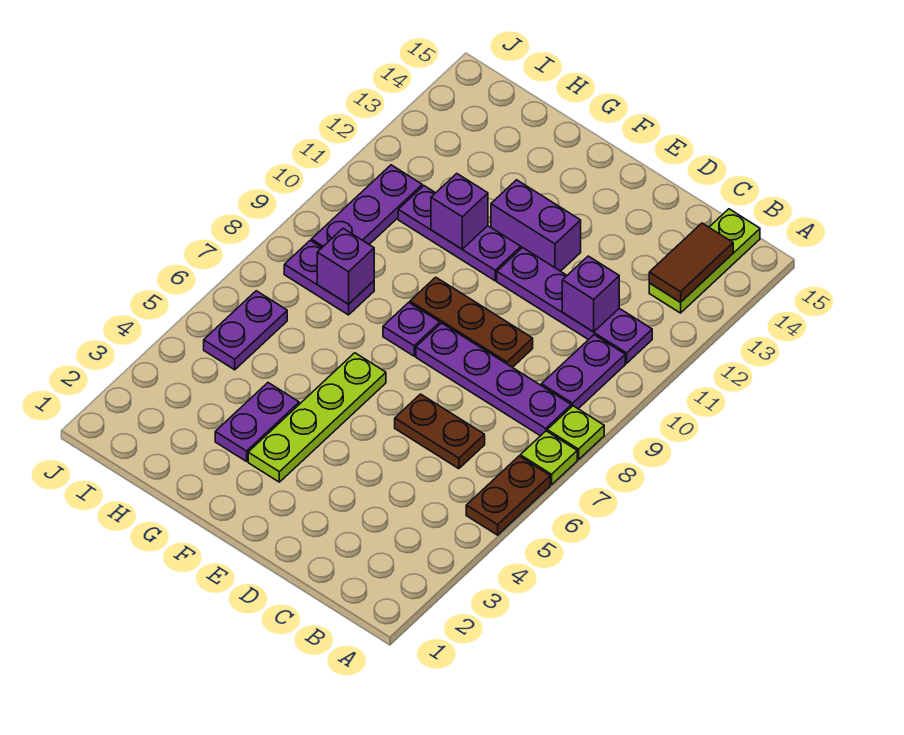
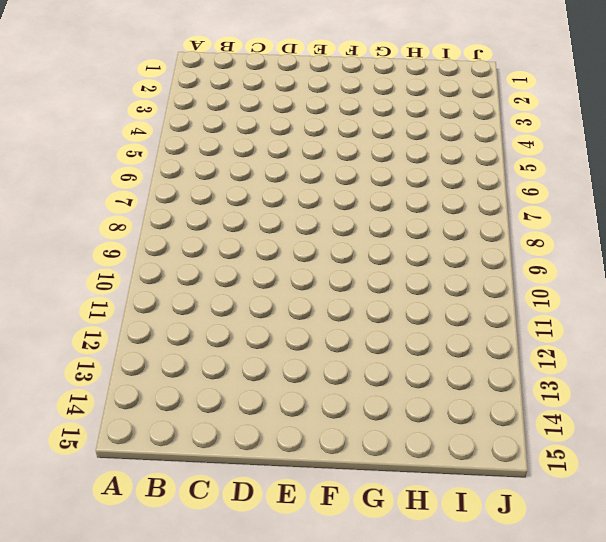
none -> brown 1x2 plate [466,456,550,535]
none -> lime 1x1 plate [520,431,577,485]
none -> lime 1x1 plate [547,406,604,460]

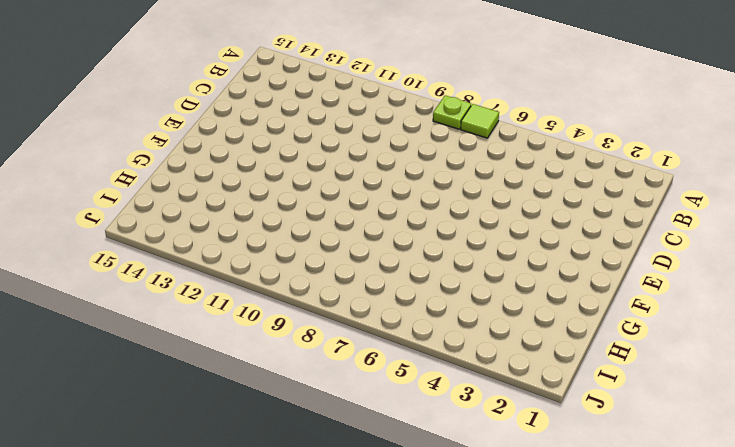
lime 1x1 tile [461,104,499,138] -> lime 1x1 plate [520,431,577,485]
none -> brown 1x2 plate [466,456,550,535]
none -> purple 1x4 plate [416,323,571,436]
none -> purple 1x2 plate [541,335,625,409]

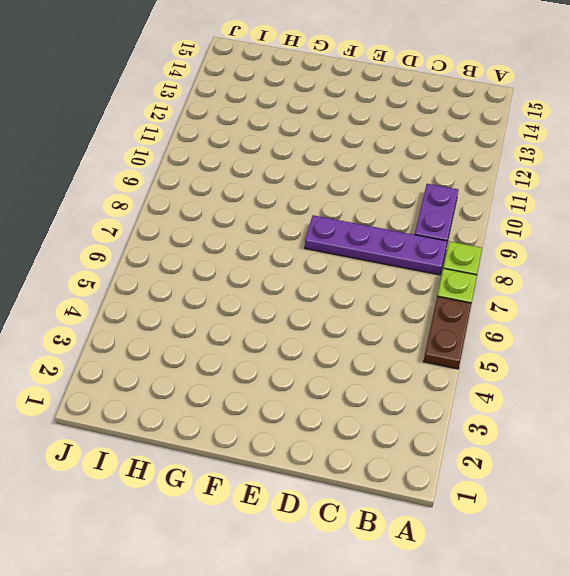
none -> purple 1x4 plate [497,248,652,363]
none -> lime 1x3 plate [649,209,760,313]
none -> brown 1x2 plate [395,394,485,469]

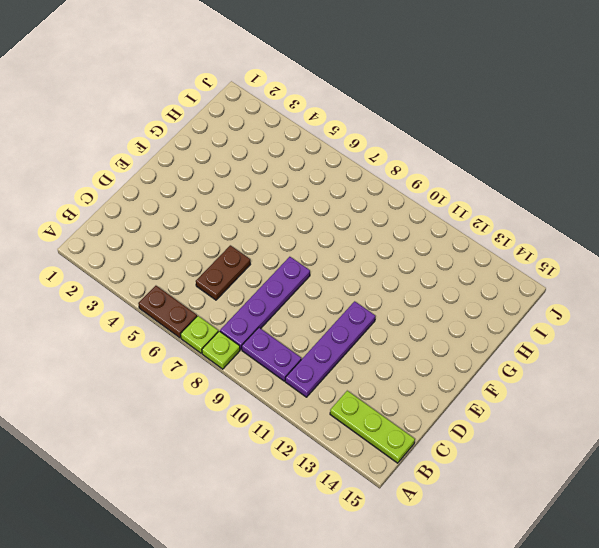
none -> brown 1x3 plate [410,277,533,368]
none -> purple 1x2 brick [491,180,581,271]
none -> lime 1x4 plate [248,353,386,482]

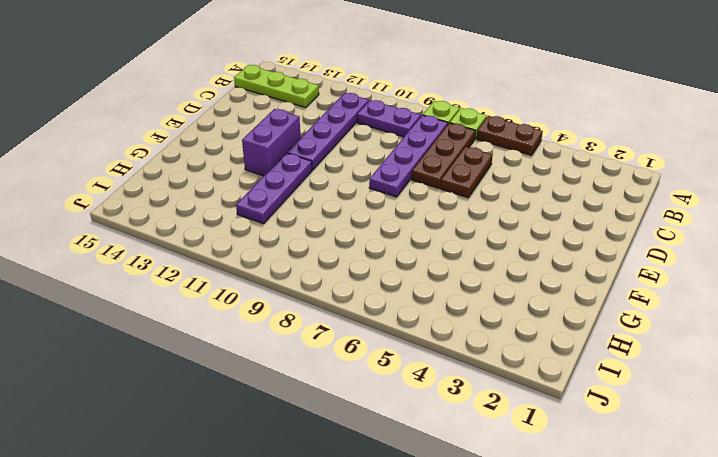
brown 1x3 plate [412,123,475,188] -> brown 1x3 plate moved to [410,277,533,368]
none -> lime 1x4 plate [248,353,386,482]
none -> purple 1x1 plate [383,302,440,356]
none -> purple 1x2 plate [215,383,299,461]

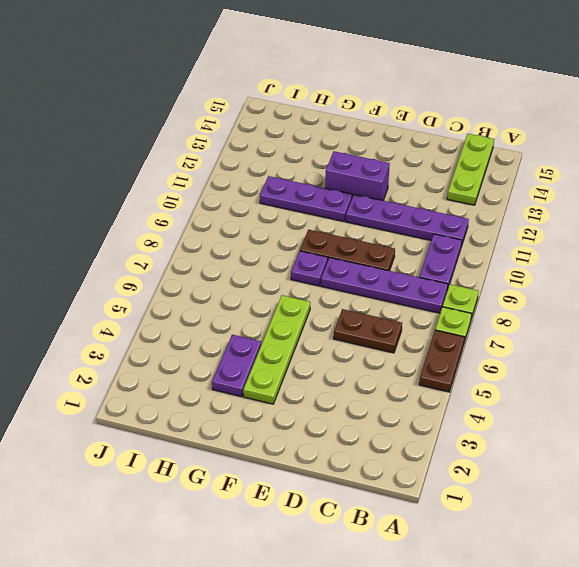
none -> purple 1x2 plate [284,241,374,315]
none -> purple 1x2 plate [204,291,287,370]
none -> purple 1x3 plate [311,165,422,247]

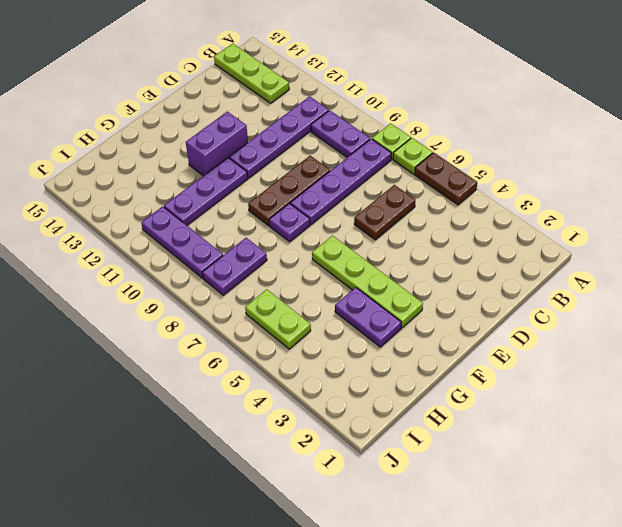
lime 1x2 plate [245,289,311,349] -> purple 1x2 plate [204,291,287,370]
none -> brown 1x2 tile [649,223,733,302]
none -> purple 1x1 brick [562,256,619,332]
none -> purple 1x1 brick [431,174,488,249]

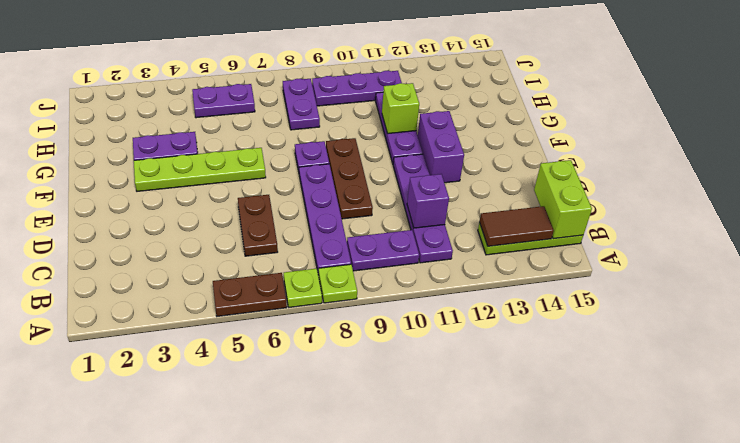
lime 1x2 brick [534,160,592,239] -> none
lime 1x1 brick [382,83,419,134] -> purple 1x1 brick [431,174,488,249]
none -> purple 1x1 brick [317,228,374,304]

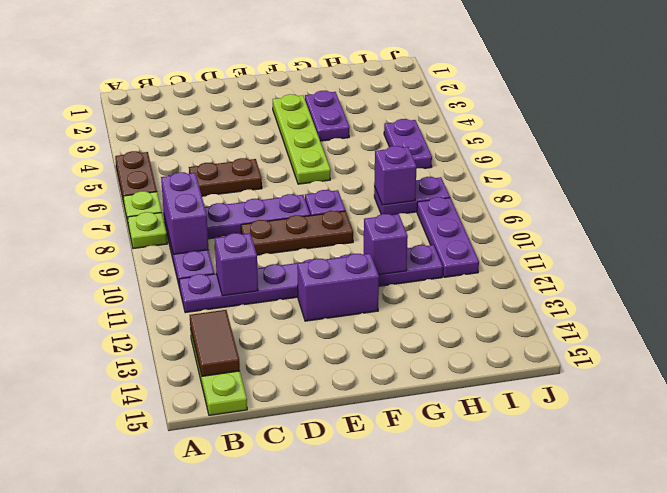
purple 1x2 brick [161,172,209,254] -> none

